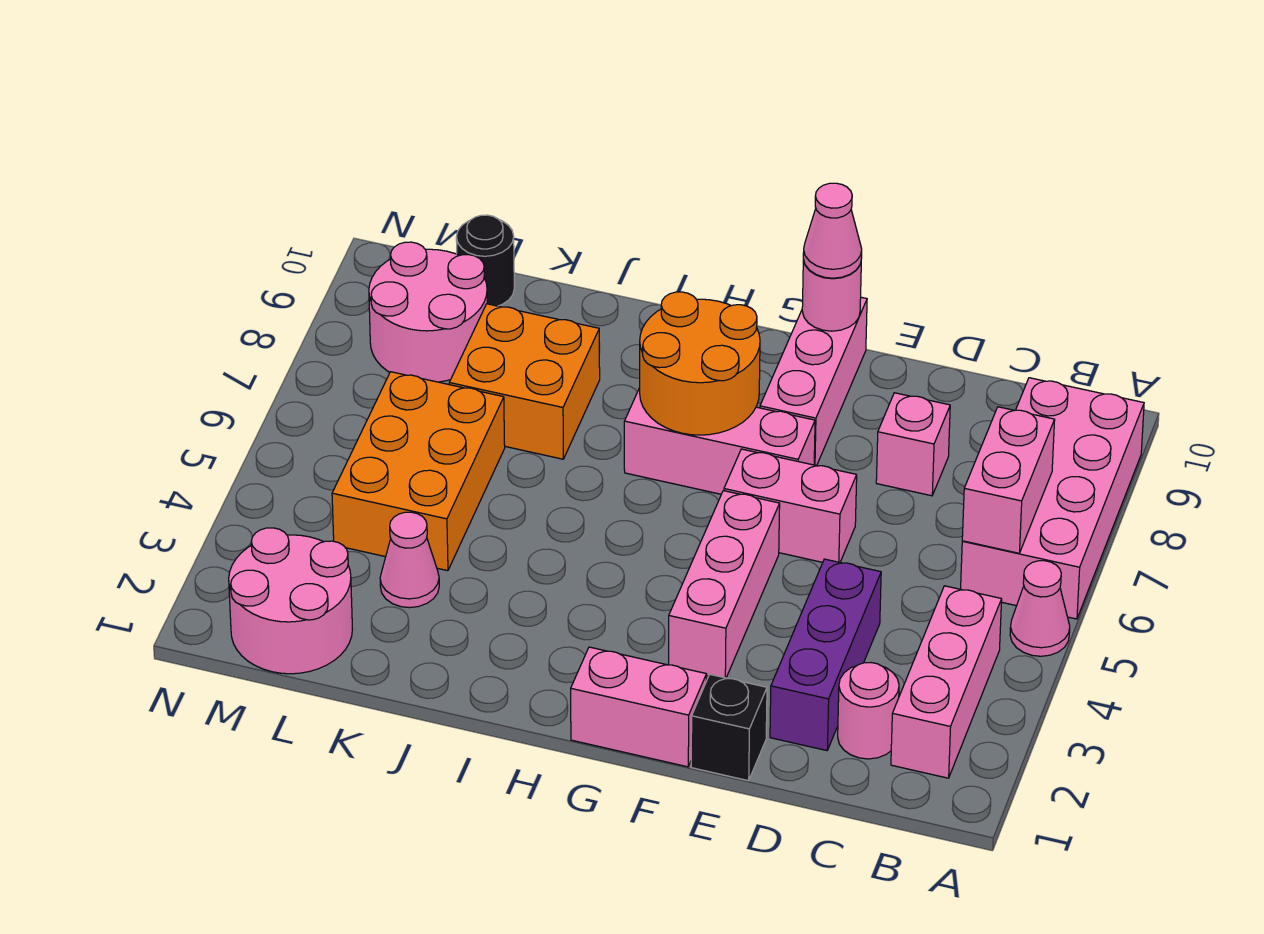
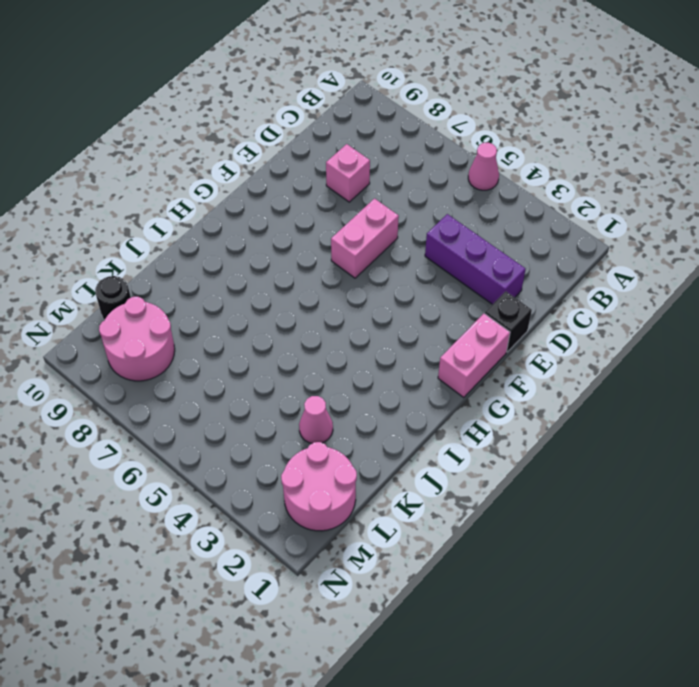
none -> pink 2x4 brick [961,378,1144,619]
none -> pink 1x3 brick [891,586,1002,778]
none -> pink 1x1 round brick [838,663,899,759]

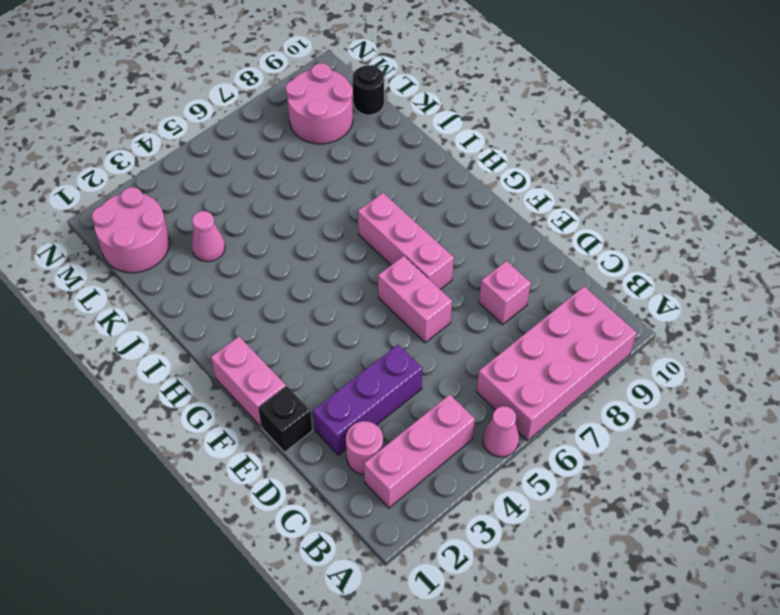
none -> pink 1x3 brick [669,491,780,678]
none -> pink 1x3 brick [760,297,867,466]
none -> orange 2x2 brick [449,304,600,459]

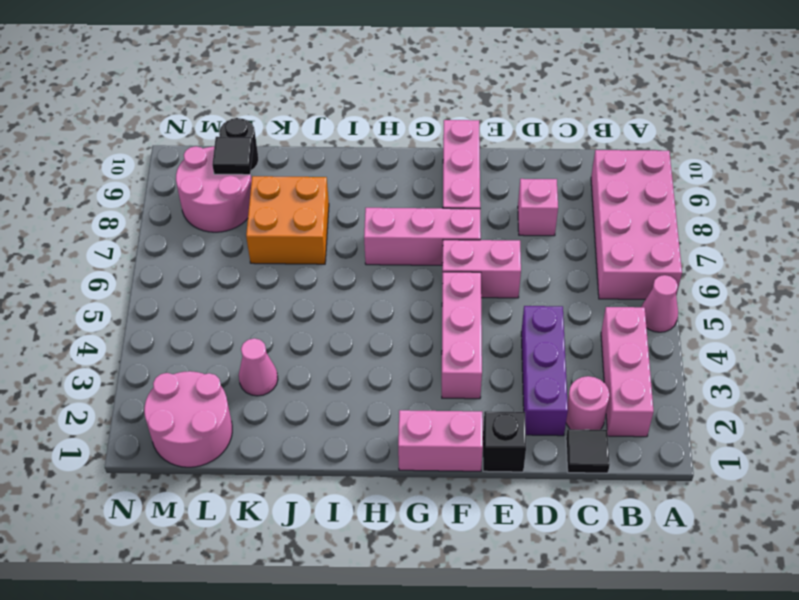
black 1x1 tile [566,429,610,473] -> none
black 1x1 tile [212,137,253,175] -> none
none -> orange 2x3 brick [332,372,505,571]
none -> pink 1x2 brick [962,407,1055,553]
none -> pink 1x1 round brick [802,260,861,331]

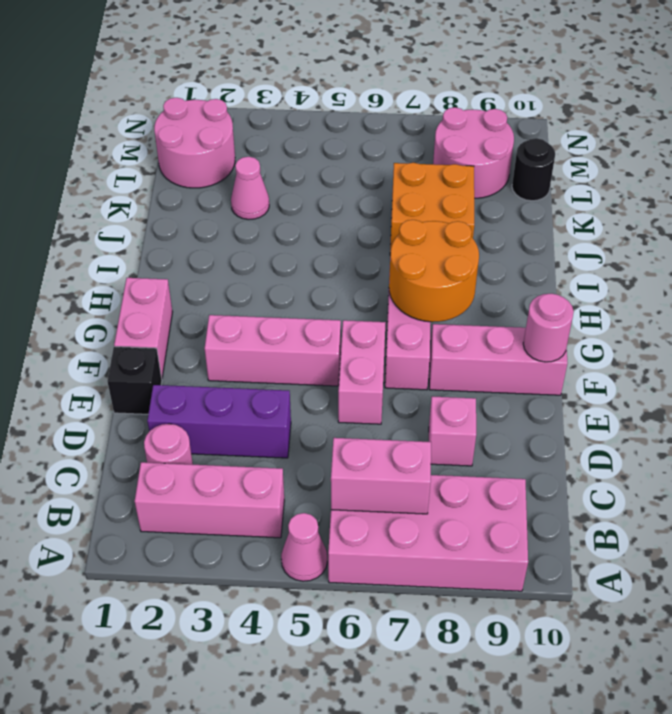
none -> orange 2x3 brick [332,372,505,571]
none -> pink 1x1 cone [803,183,862,278]

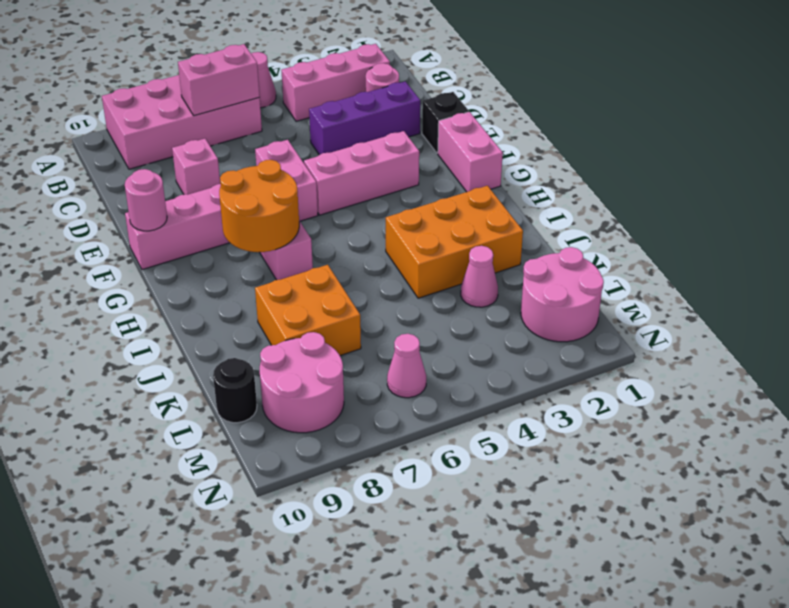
orange 2x3 brick [386,186,523,298] -> orange 2x3 brick moved to [332,372,505,571]
pink 1x1 cone [387,334,426,398] -> pink 1x1 cone moved to [803,183,862,278]

